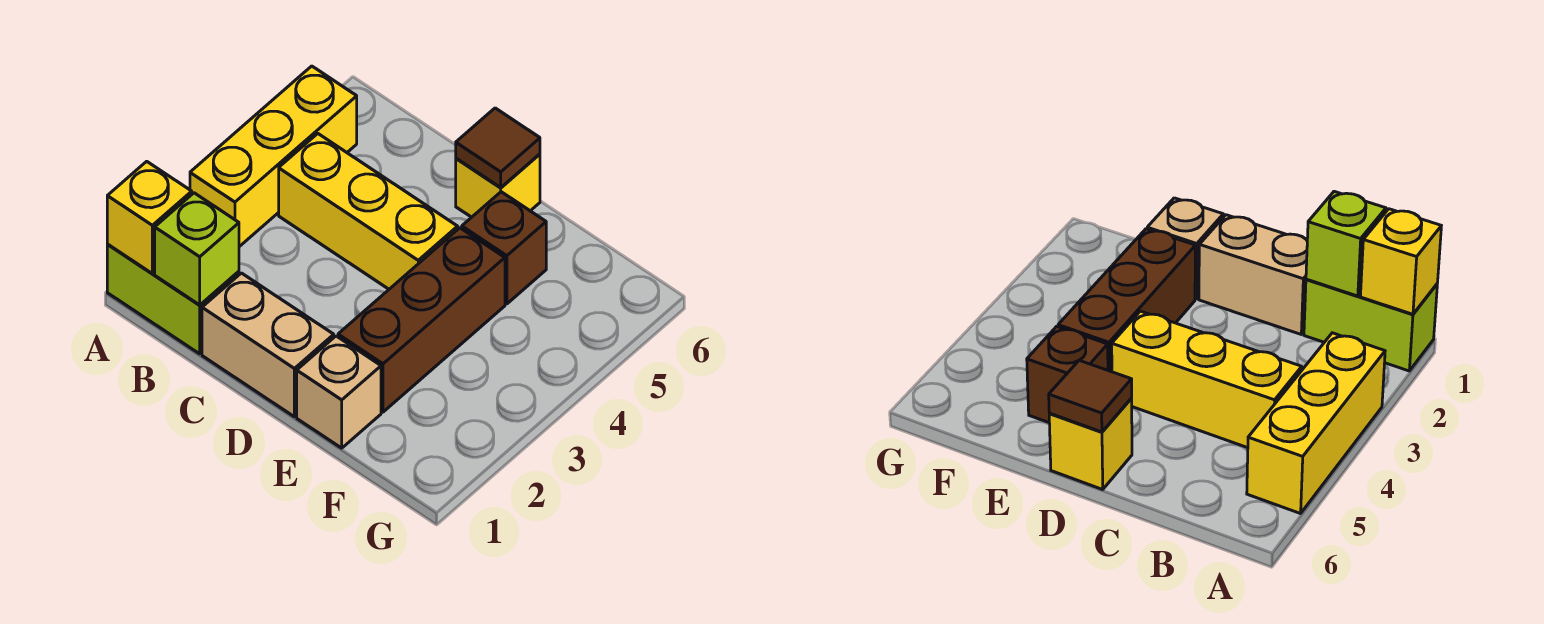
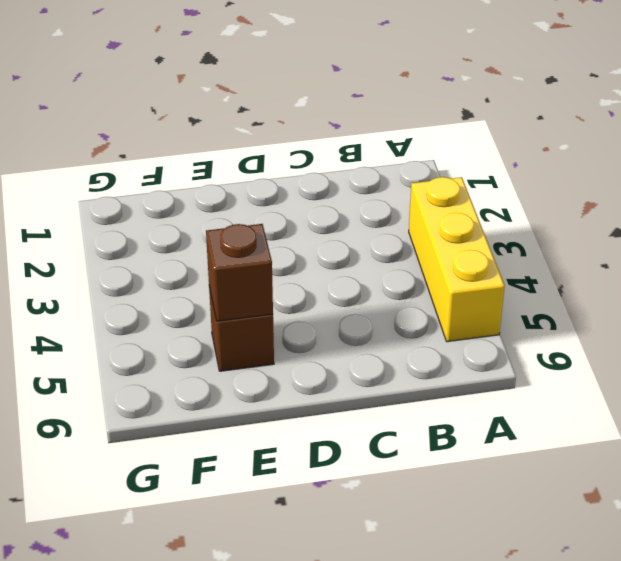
brown 1x1 brick [206,224,273,321] -> none
none -> lime 1x2 brick [107,245,239,354]
none -> yellow 1x3 brick [279,134,458,289]

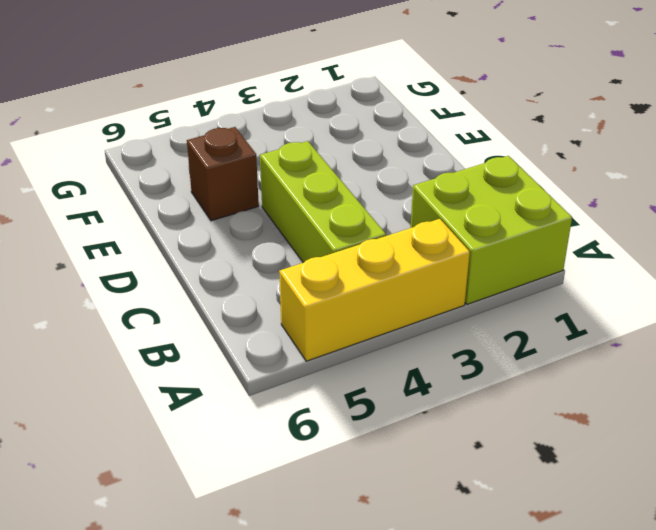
lime 2x2 brick [411,156,572,304] -> lime 1x2 brick [107,245,239,354]
lime 1x3 brick [260,141,386,263] -> yellow 1x3 brick [279,134,458,289]
none -> tan 1x2 brick [202,273,334,417]
none -> yellow 1x1 brick [456,154,540,217]

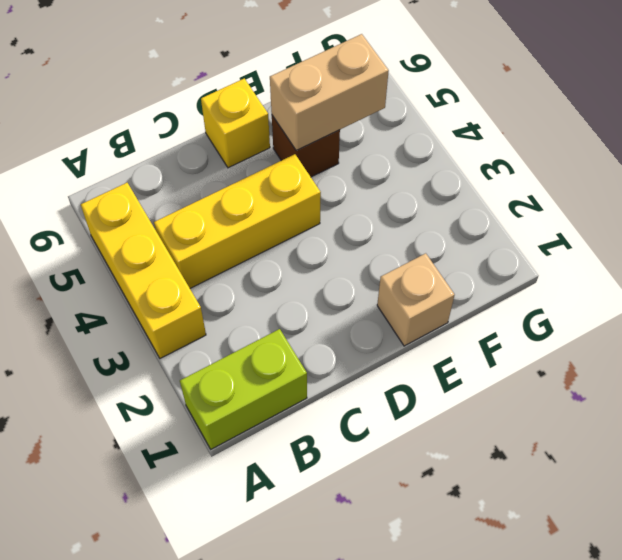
tan 1x2 brick [270,34,389,151] -> tan 1x2 brick moved to [202,273,334,417]
none -> brown 1x3 brick [338,228,505,412]
none -> yellow 1x1 brick [107,161,192,273]

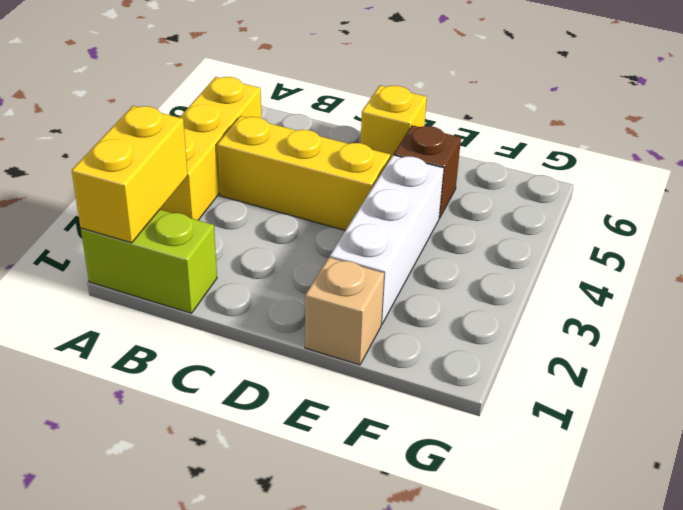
yellow 1x2 brick [72,106,188,243] -> yellow 1x1 brick [107,161,192,273]
white 1x3 brick [330,155,444,324] -> brown 1x3 brick [338,228,505,412]
none -> tan 1x2 brick [202,273,334,417]
none -> lime 1x1 brick [155,193,239,305]

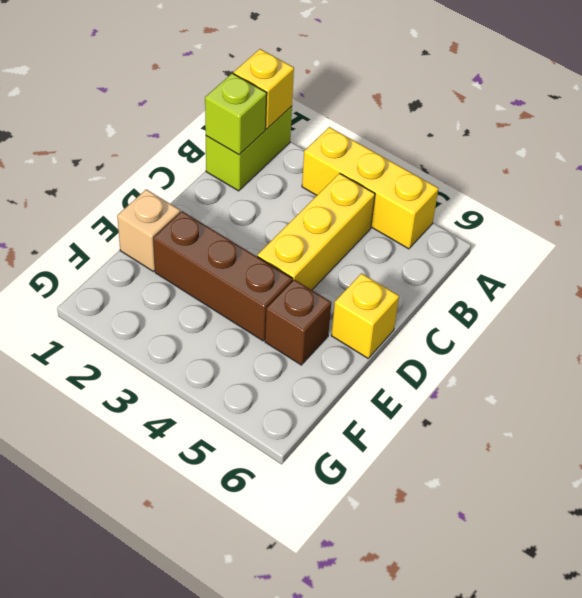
none -> tan 1x2 brick [202,273,334,417]
none -> brown 1x1 tile [456,108,540,188]

